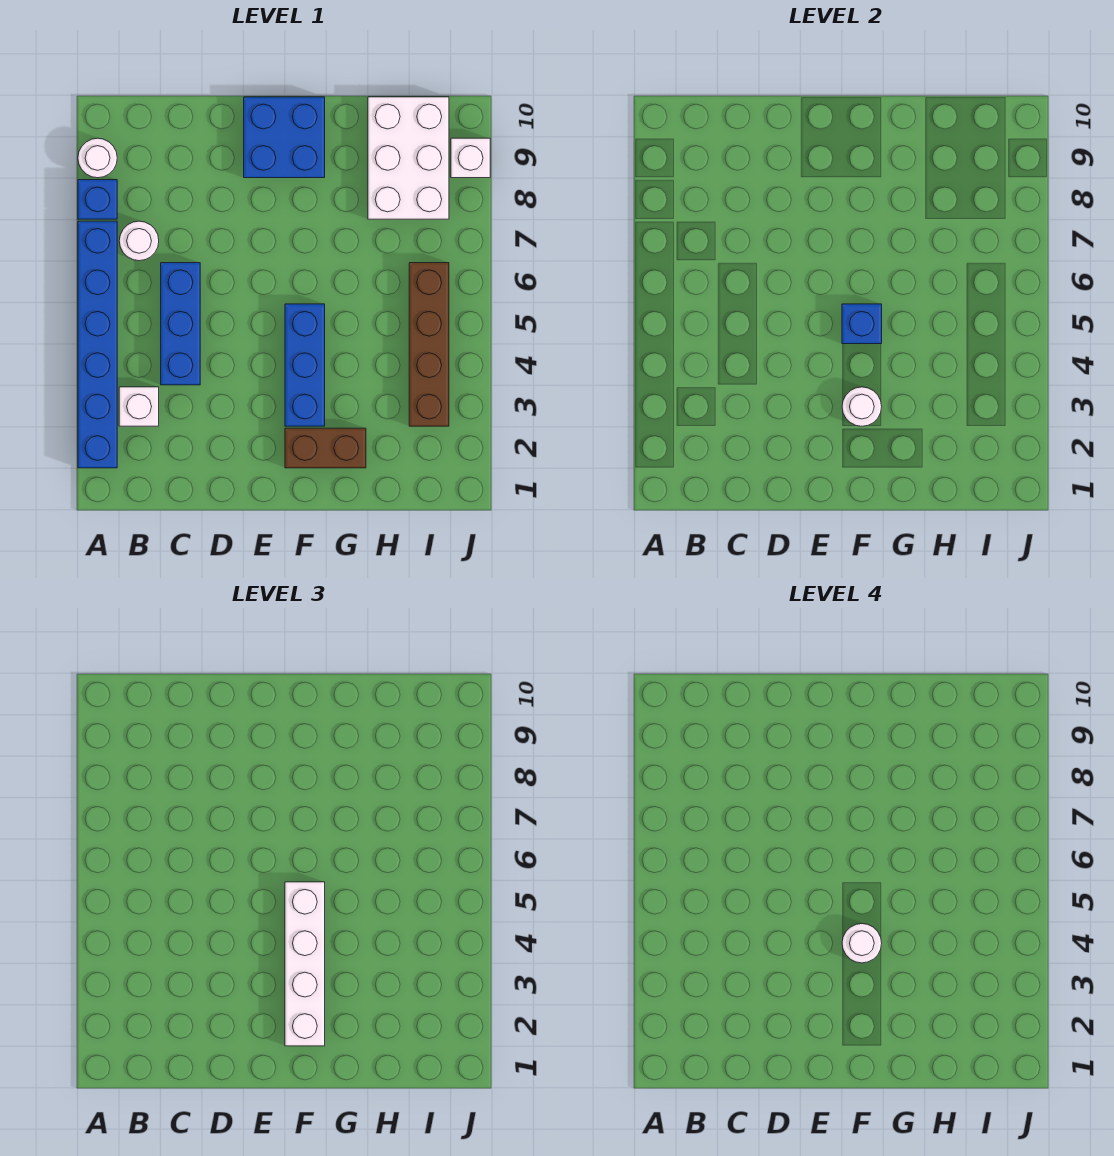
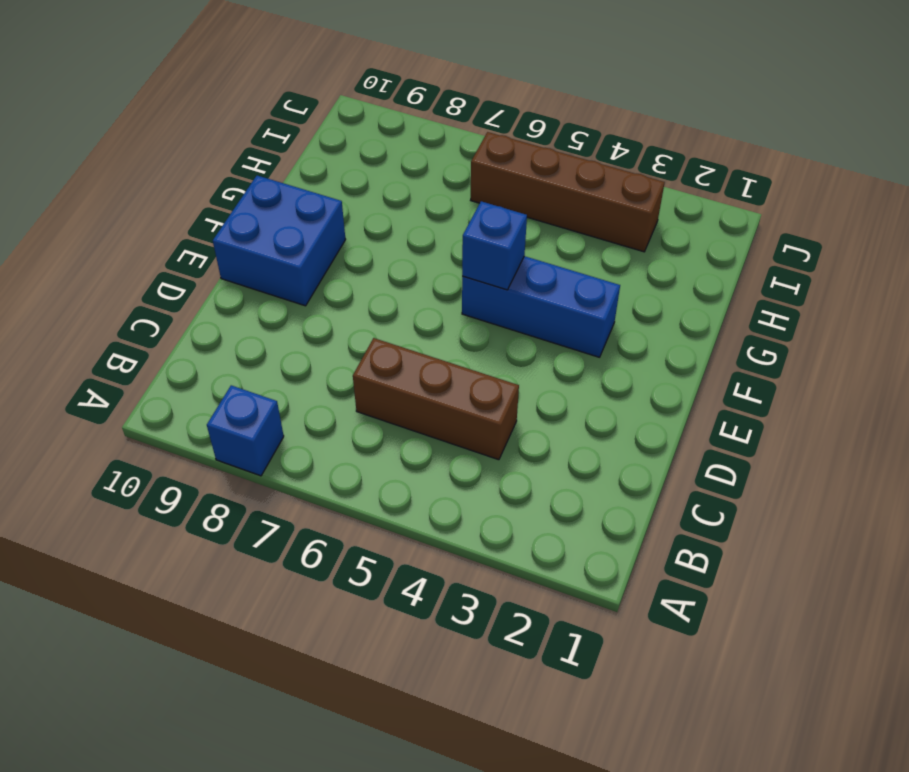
brown 1x3 brick [353,338,519,460] -> blue 1x3 brick [161,263,200,385]
none -> blue 1x6 brick [78,221,117,468]
none -> white 1x1 round brick [78,138,117,178]
none -> white 1x1 brick [119,387,159,426]

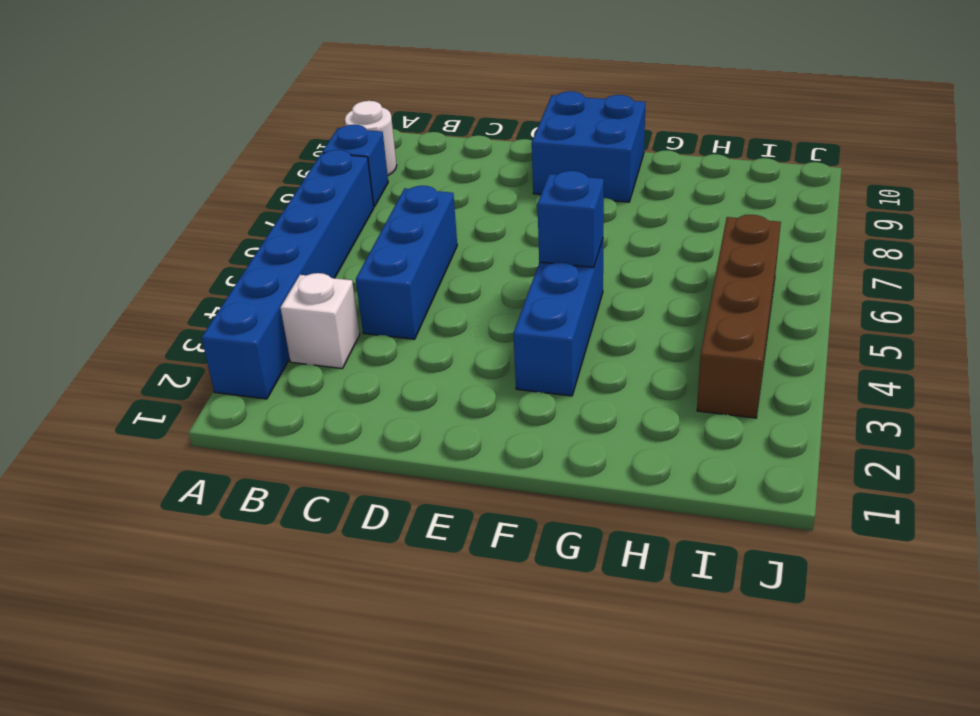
none -> white 1x1 round brick [119,221,159,261]
none -> brown 1x2 brick [285,428,366,468]
none -> white 2x3 brick [368,97,449,219]

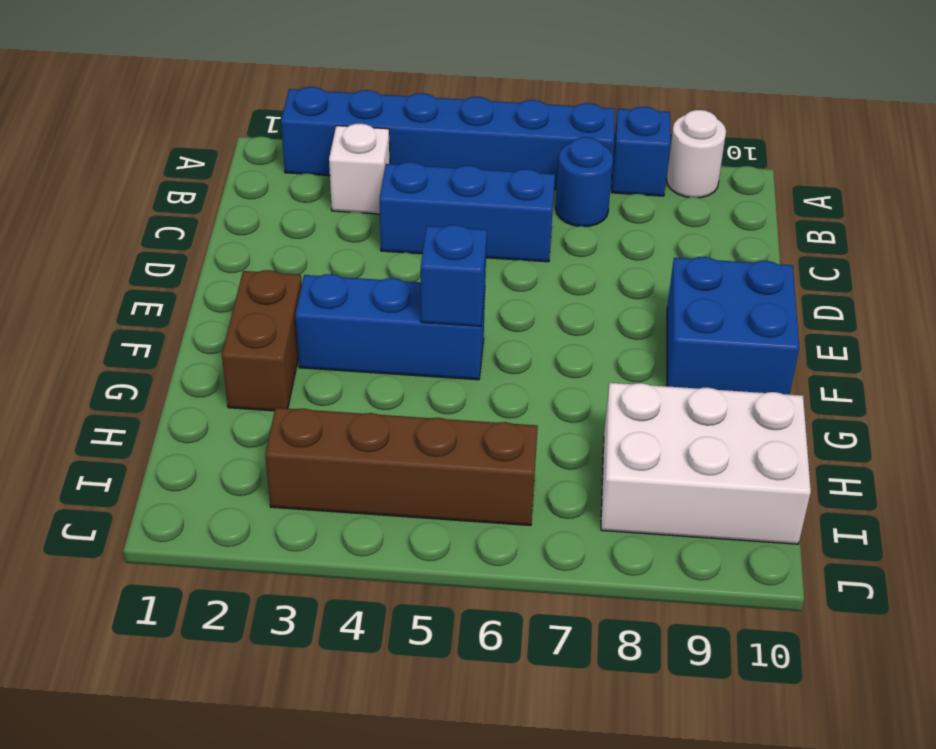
blue 1x1 round brick [556,137,613,227] -> white 1x1 round brick [119,221,159,261]
none -> white 1x1 brick [451,138,490,178]
none -> white 1x1 round brick [842,387,882,426]
none -> white 1x4 brick [285,882,325,1046]

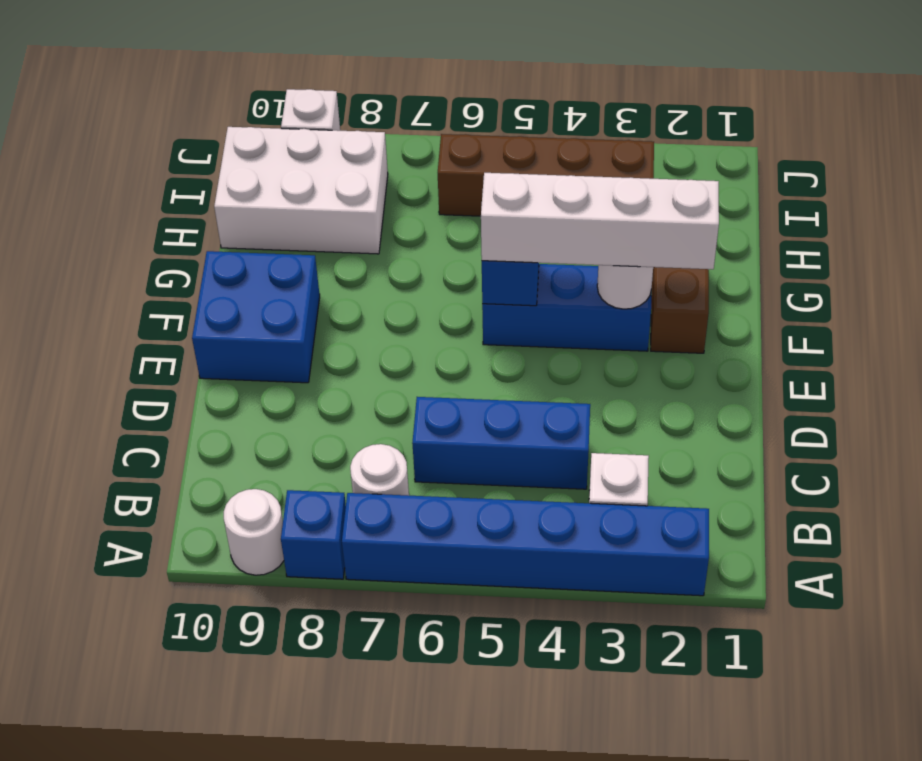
none -> white 1x1 round brick [842,924,882,963]

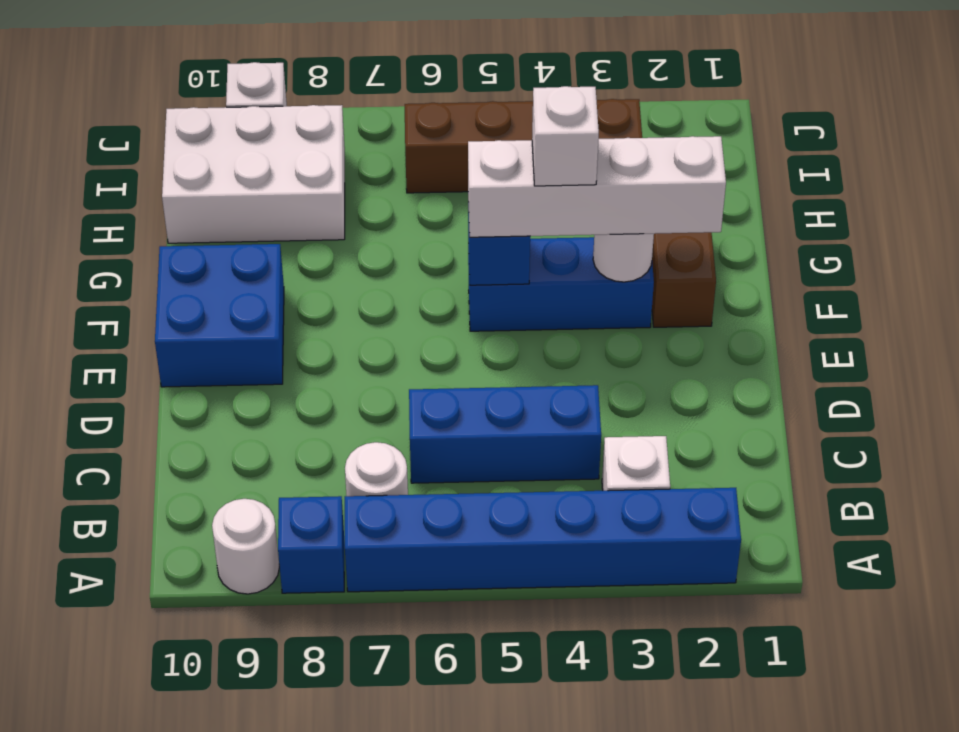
white 1x1 brick [532,86,599,186] -> white 1x1 round brick [842,924,882,963]

